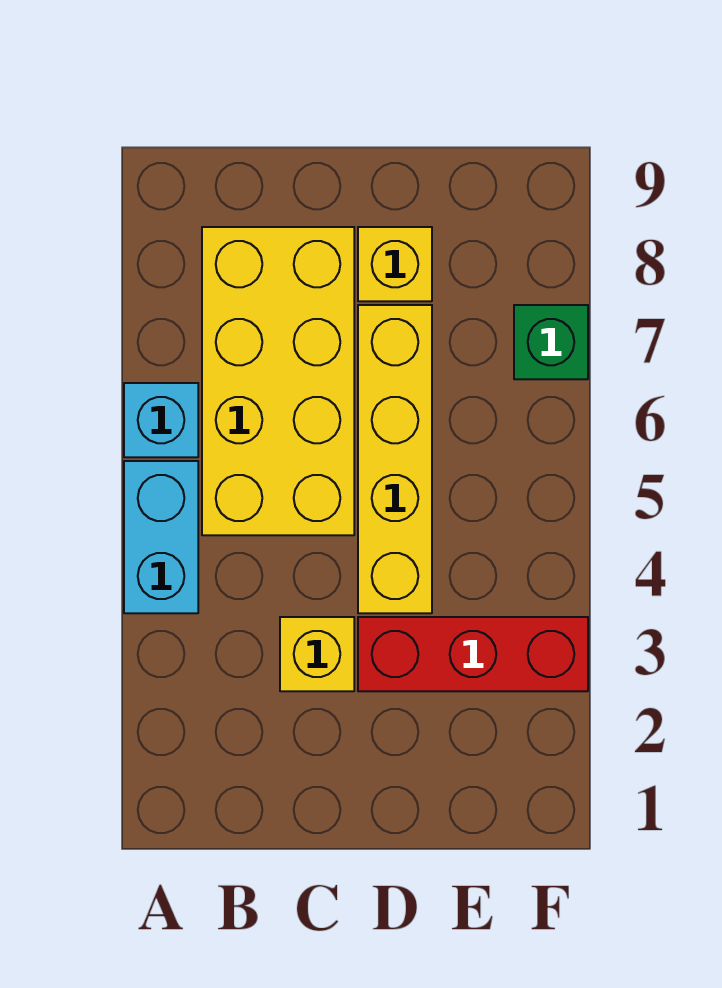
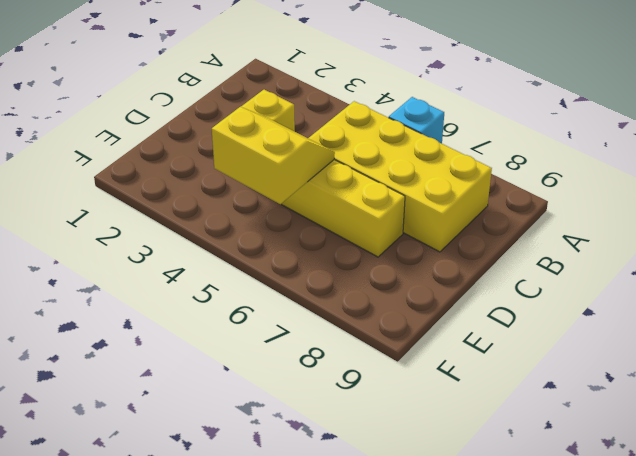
yellow 2x2 slope [212,107,335,204] -> none
none -> cyan 1x2 brick [124,461,198,613]
none -> red 1x3 brick [358,617,588,691]

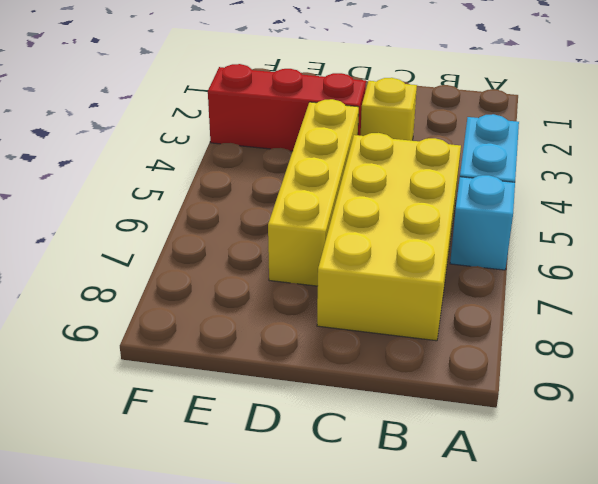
none -> yellow 1x1 brick [358,227,432,301]
none -> green 1x1 brick [514,305,588,379]

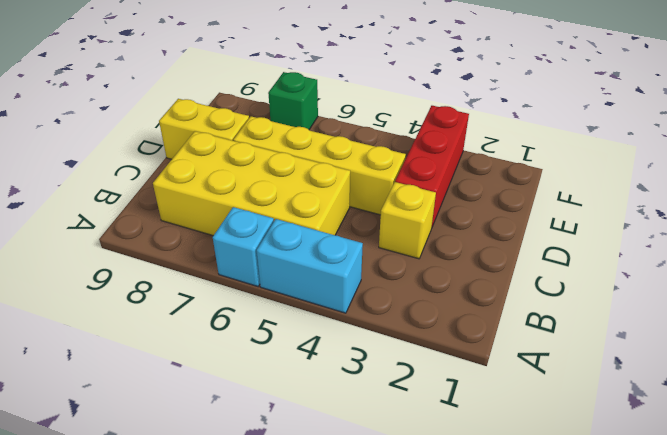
yellow 1x2 brick [159,99,249,159] -> yellow 1x1 brick [358,227,432,301]

